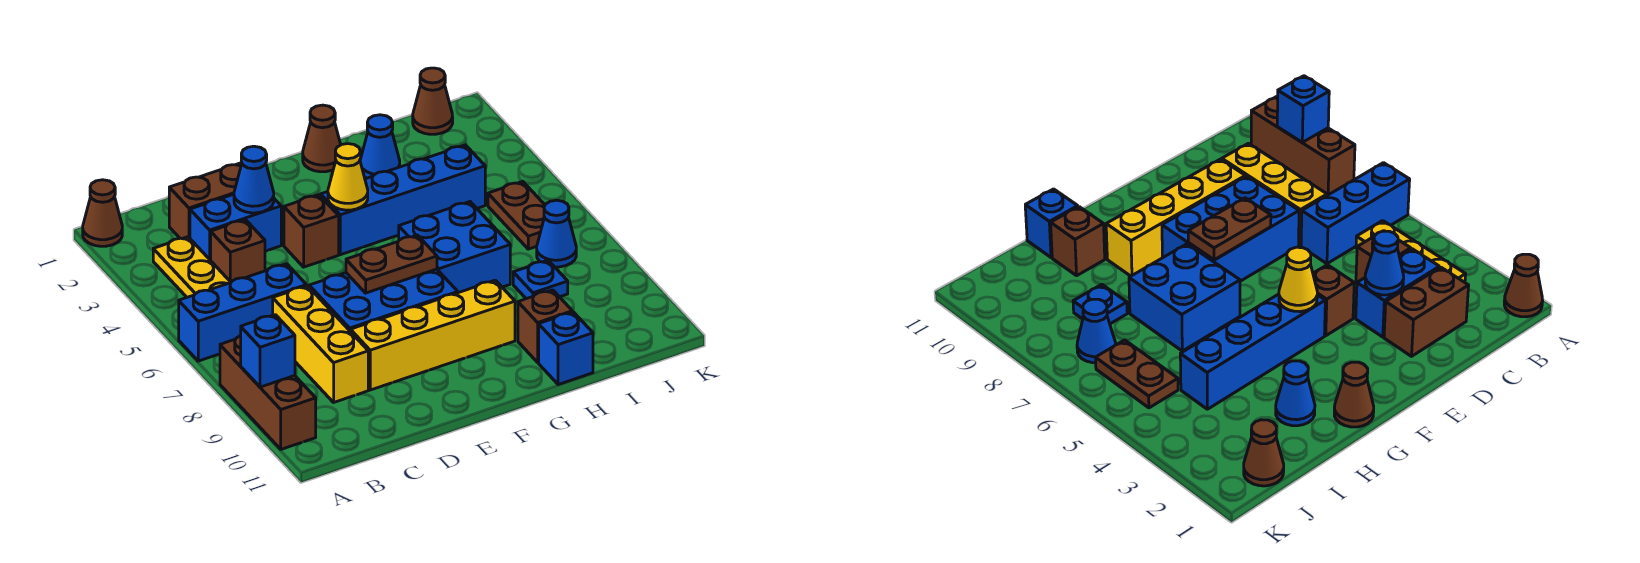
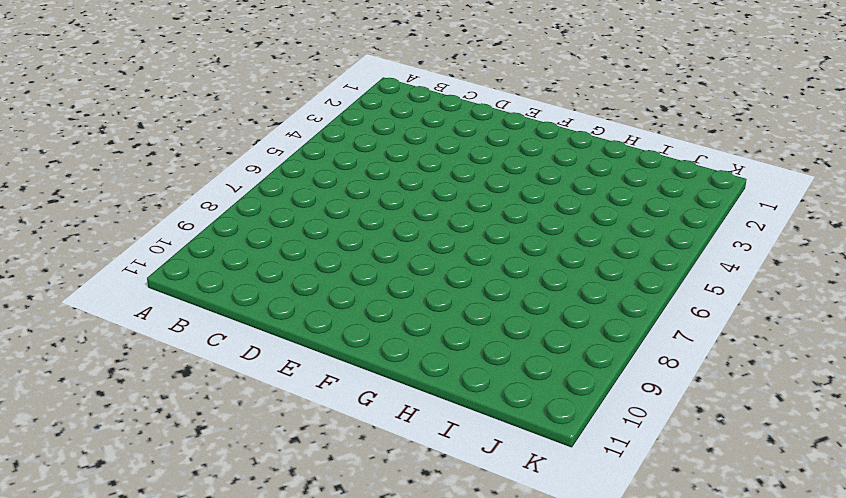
none -> brown 1x1 cone [83,180,122,246]
none -> blue 1x3 brick [179,264,306,361]
none -> brown 1x3 brick [220,336,316,449]

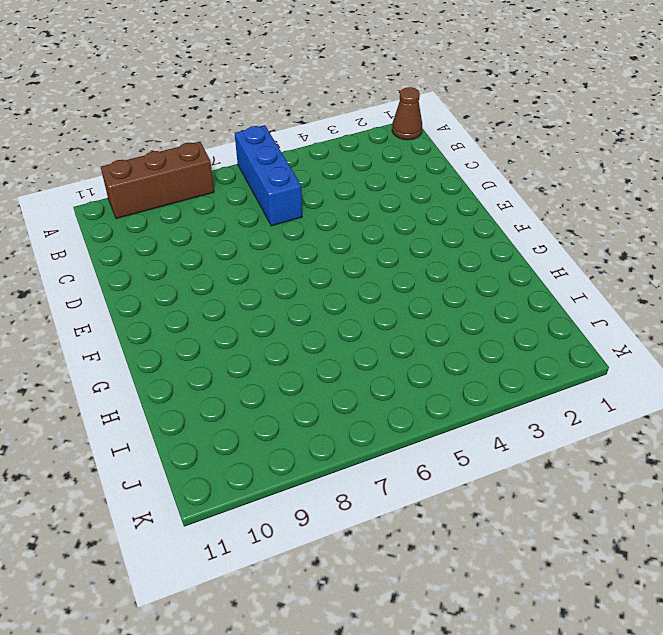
none -> yellow 1x3 plate [153,237,231,297]
none -> brown 1x2 brick [169,163,242,239]
none -> blue 1x2 brick [190,194,281,261]

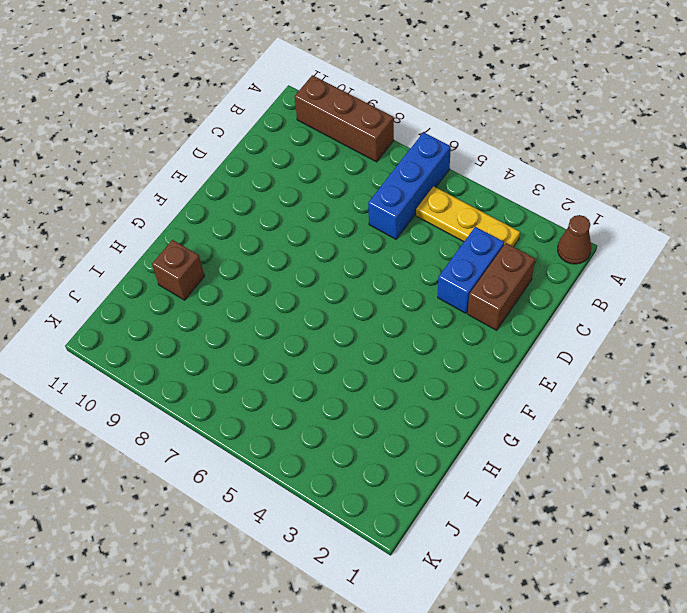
none -> brown 1x1 brick [211,220,265,282]
none -> yellow 1x3 brick [273,286,368,402]
none -> blue 2x3 brick [309,269,458,332]

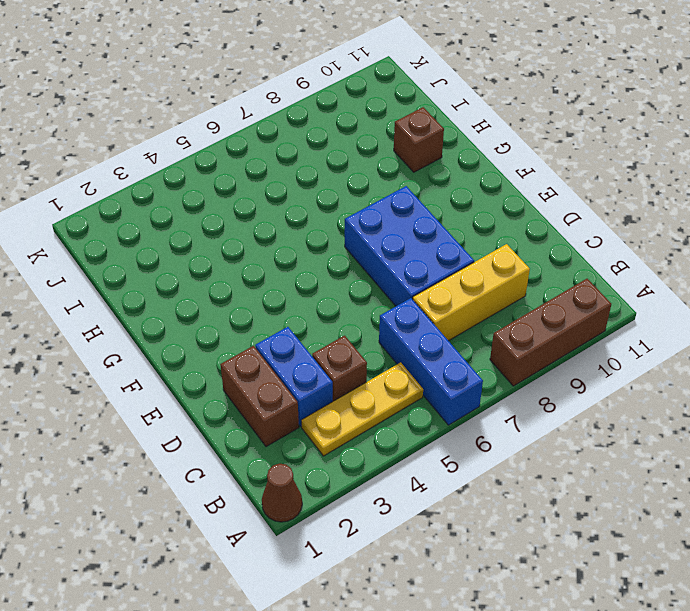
none -> yellow 1x4 brick [351,280,515,390]
none -> brown 1x1 brick [284,195,339,267]
none -> blue 1x4 brick [321,145,485,255]

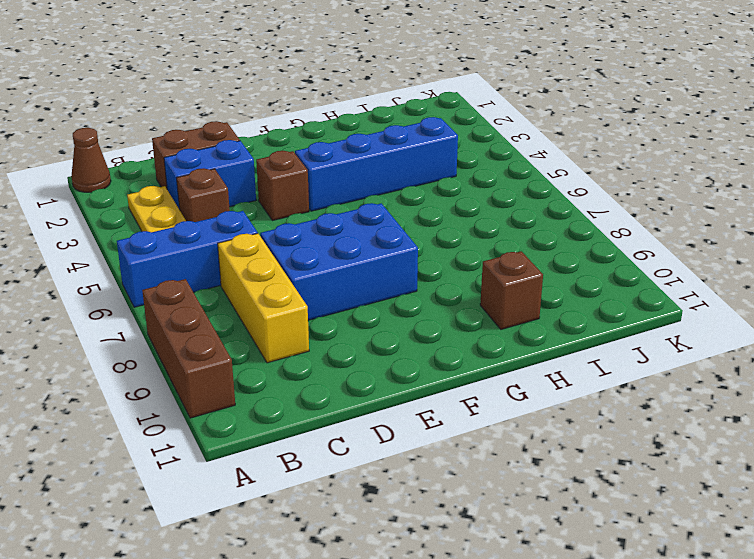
none -> yellow 1x4 brick [351,280,515,390]
none -> brown 1x1 cone [303,105,341,172]
none -> blue 2x2 brick [399,202,510,293]

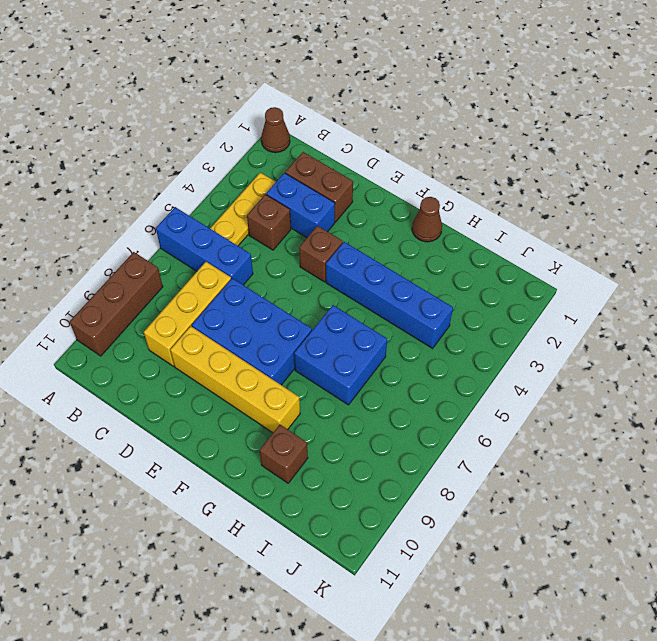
none -> blue 1x1 cone [360,115,400,178]
none -> blue 1x1 brick [539,312,593,385]
none -> blue 1x1 plate [513,260,568,299]

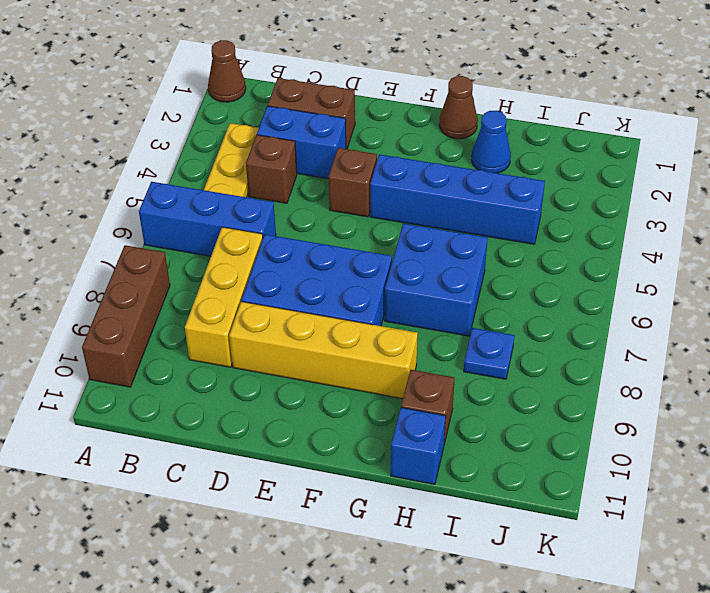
none -> brown 1x1 cone [413,68,453,134]
none -> brown 1x2 plate [488,181,545,249]
none -> blue 1x1 cone [537,200,576,267]

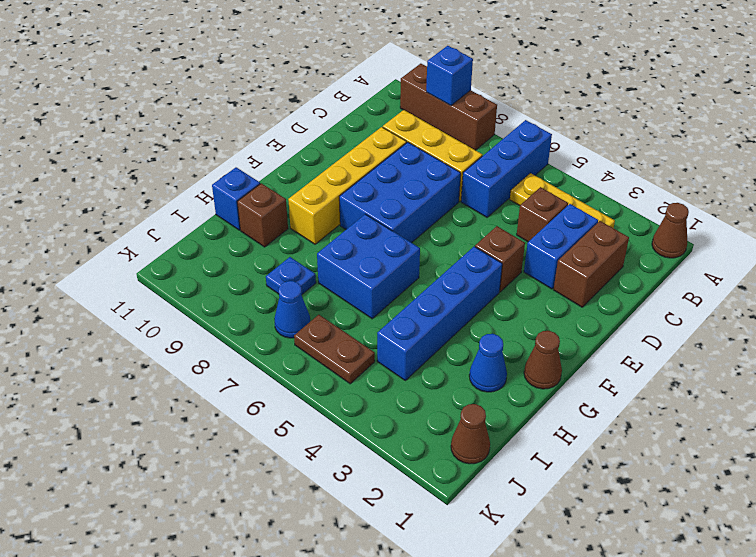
none -> blue 1x1 cone [234,146,274,213]
none -> brown 1x2 plate [346,235,437,293]
none -> yellow 1x1 cone [328,144,368,210]

